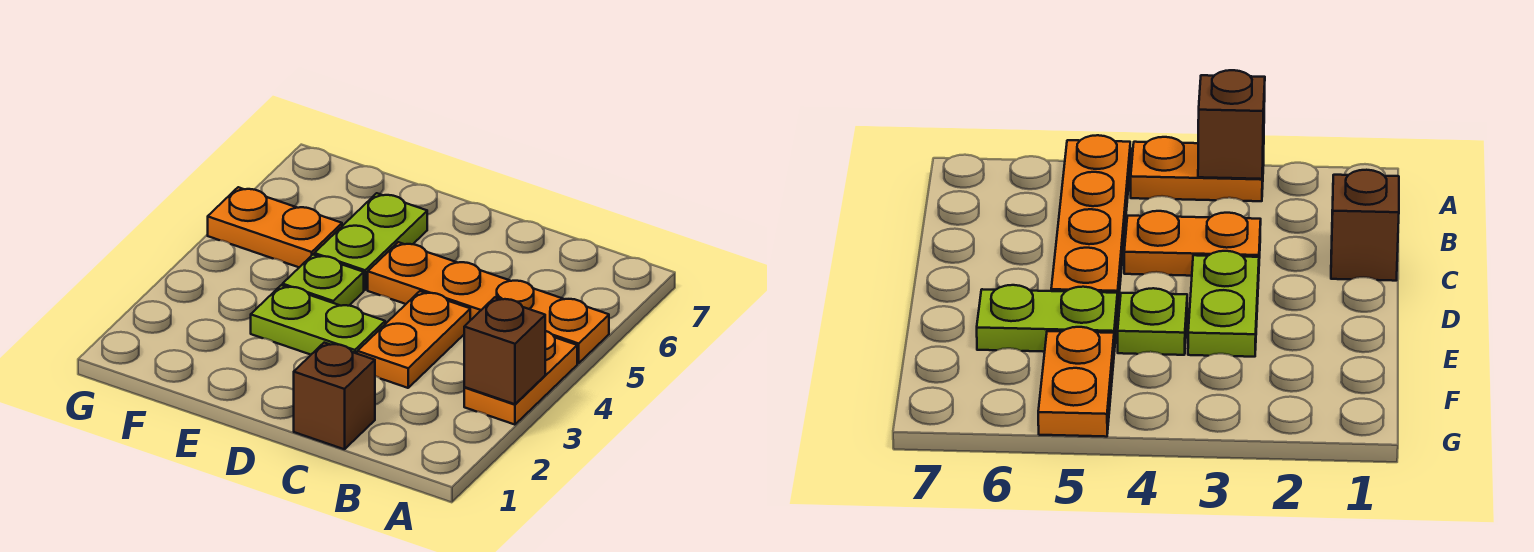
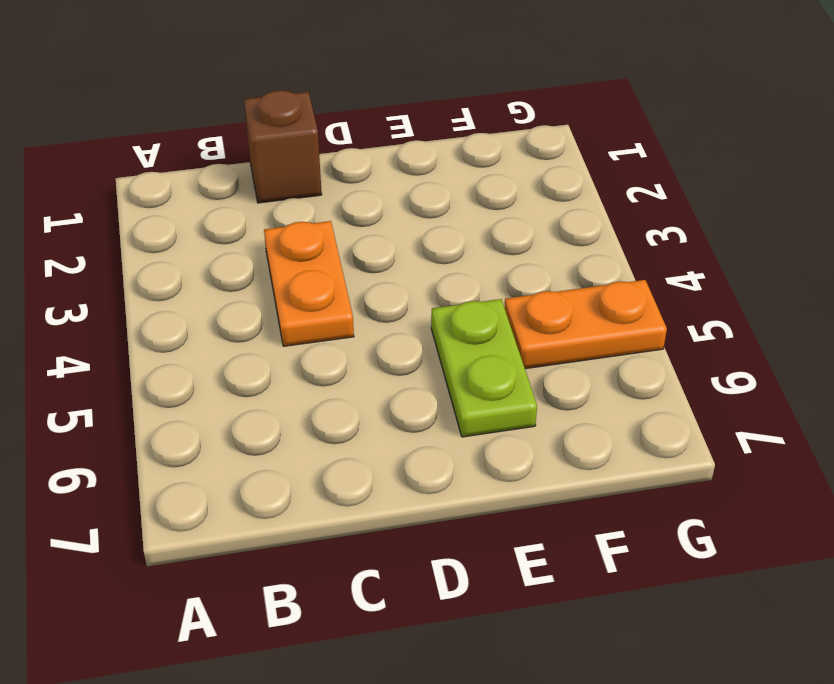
none -> orange 1x2 plate [464,331,577,425]
none -> orange 1x4 plate [368,242,609,363]

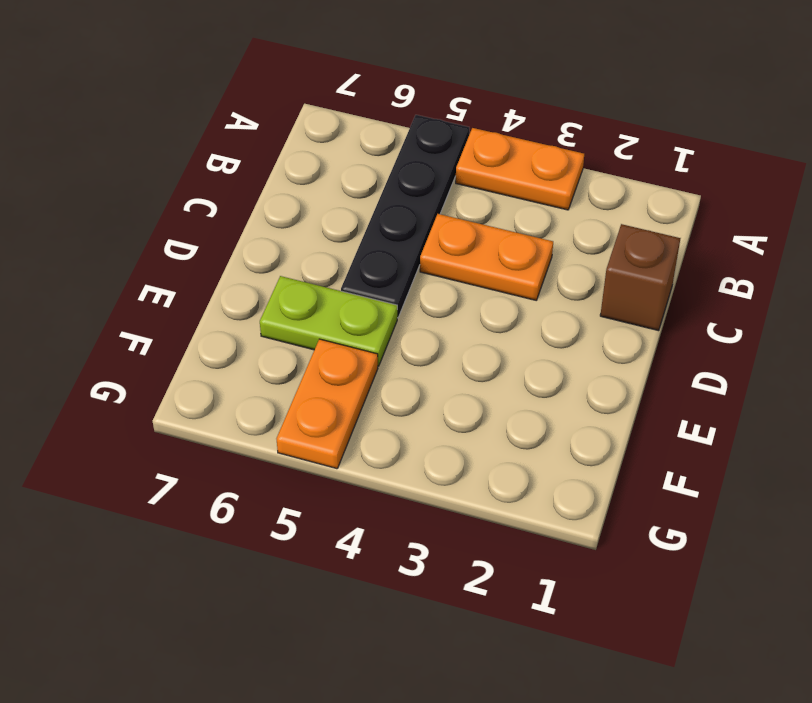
black 1x4 plate [341,115,469,318] -> orange 1x4 plate [368,242,609,363]
none -> lime 1x2 plate [251,285,385,355]
none -> lime 1x1 plate [283,255,364,306]

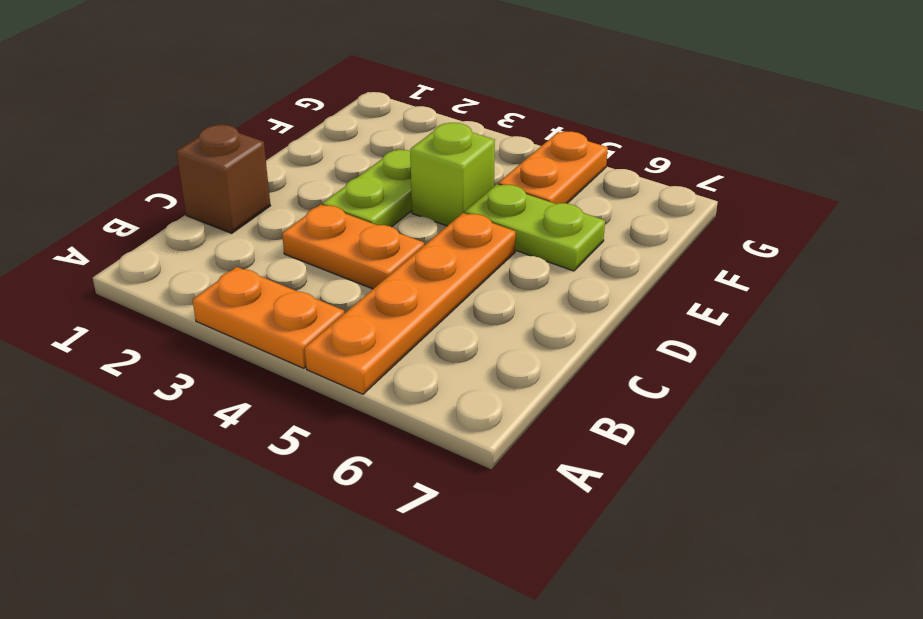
lime 1x1 brick [410,123,495,226] -> lime 1x1 plate [283,255,364,306]
none -> brown 1x1 brick [464,297,545,404]

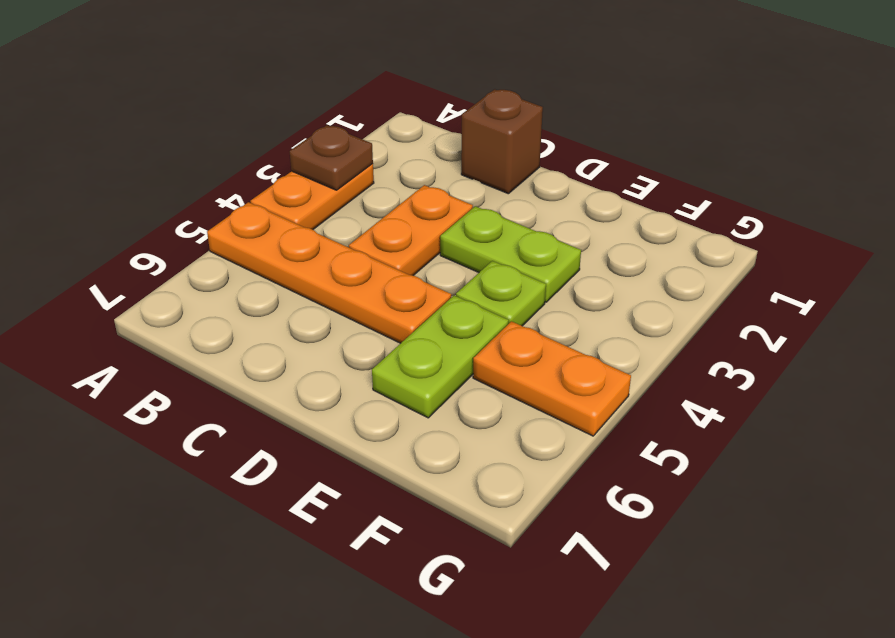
brown 1x1 plate [290,125,373,190] -> brown 1x1 brick [464,297,545,404]

